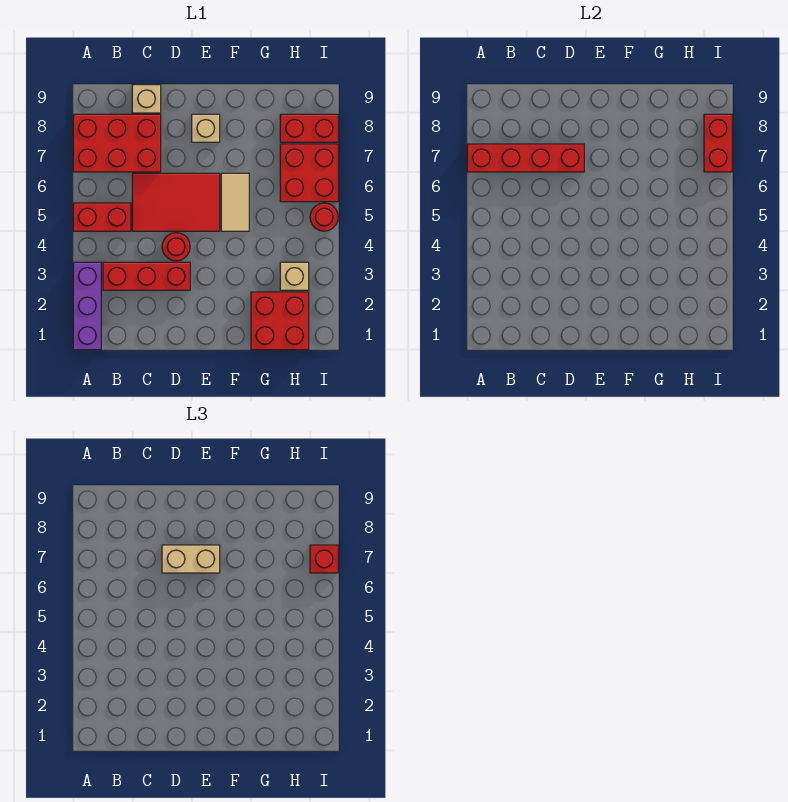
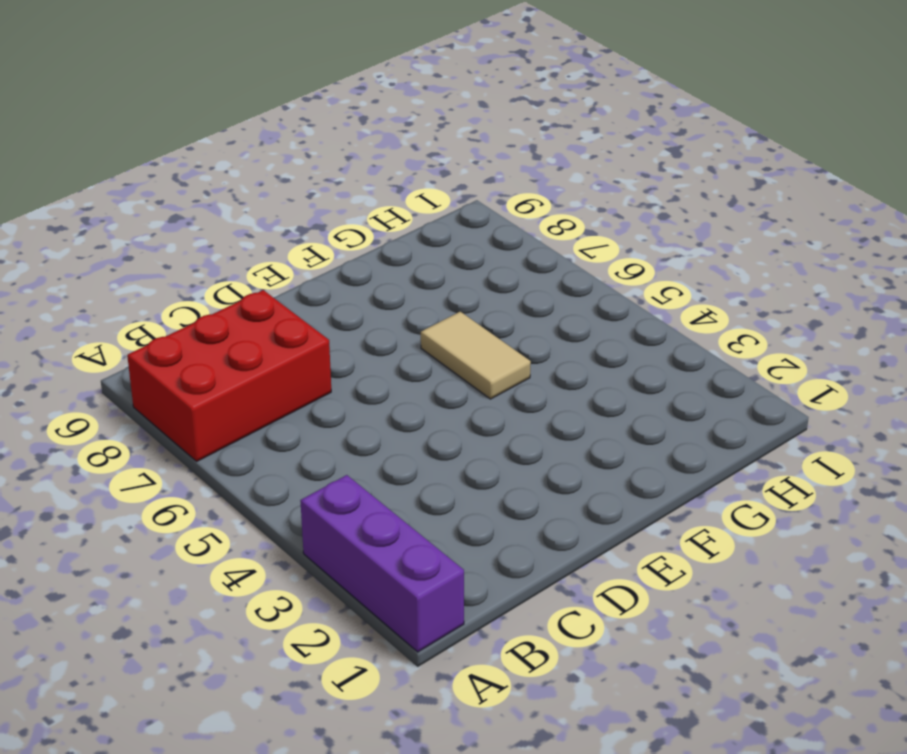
none -> red 1x2 brick [73,203,131,231]
none -> red 1x3 brick [103,262,190,290]
none -> red 2x3 tile [132,173,220,231]

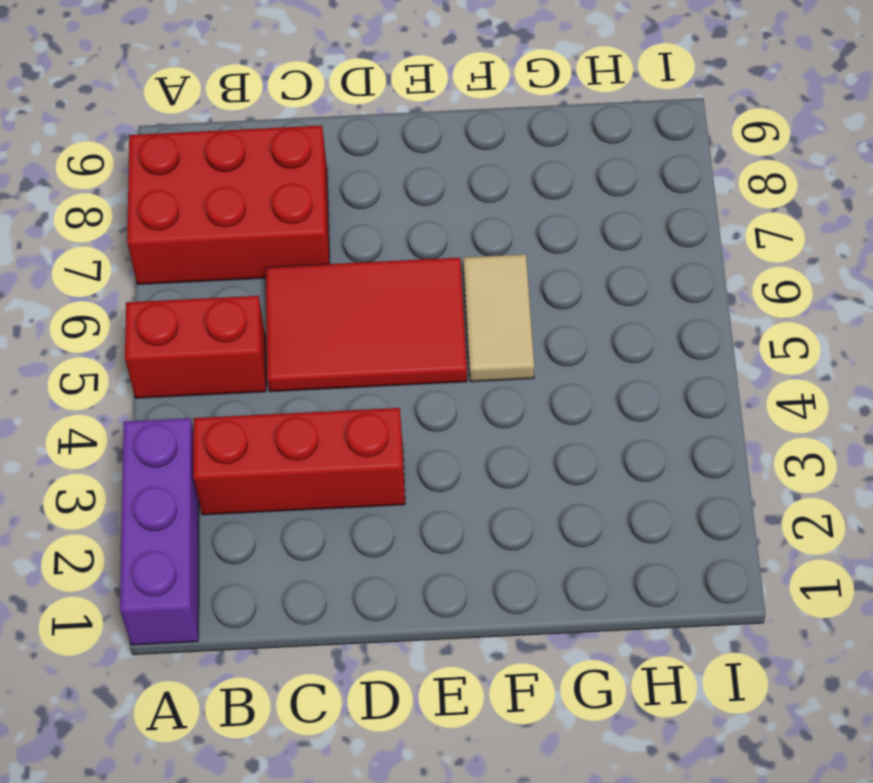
none -> tan 1x1 brick [132,85,161,113]
none -> red 1x1 round brick [162,233,190,261]
none -> tan 1x1 brick [192,114,220,142]

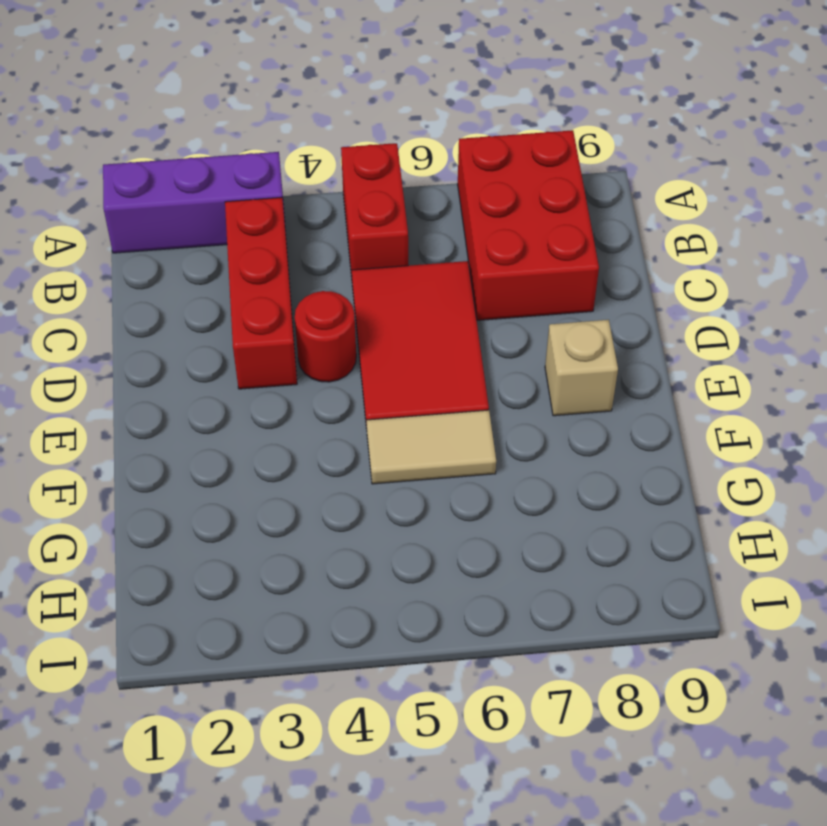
none -> tan 1x1 brick [132,85,161,113]
none -> red 2x2 brick [251,292,309,350]
none -> tan 1x1 brick [280,262,309,290]

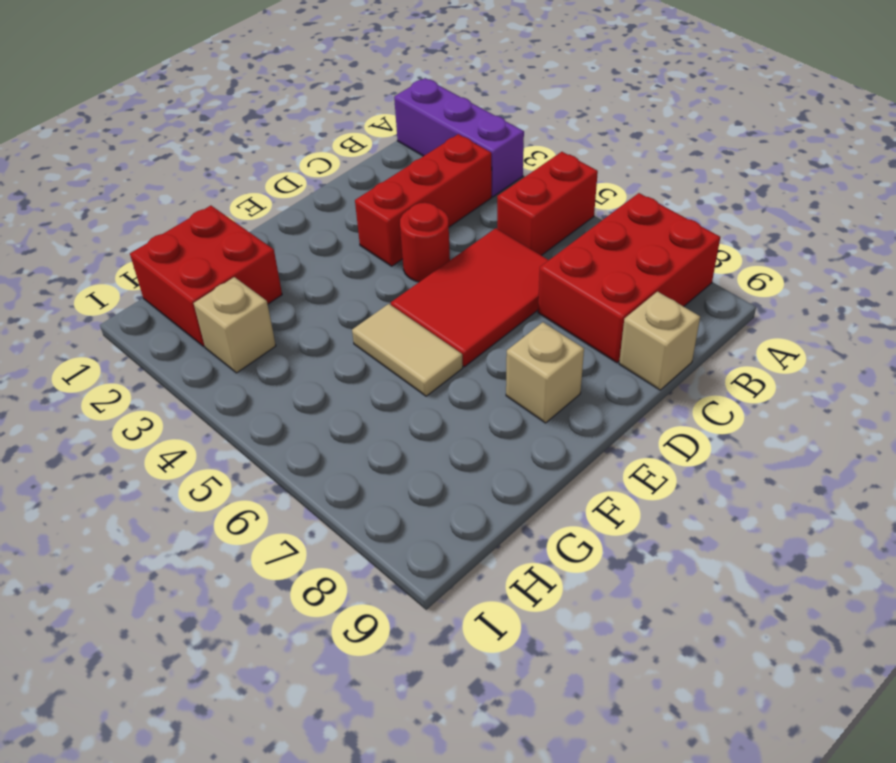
none -> red 2x2 brick [280,144,338,202]
none -> red 1x2 brick [280,114,338,142]
none -> red 1x1 round brick [310,203,338,231]

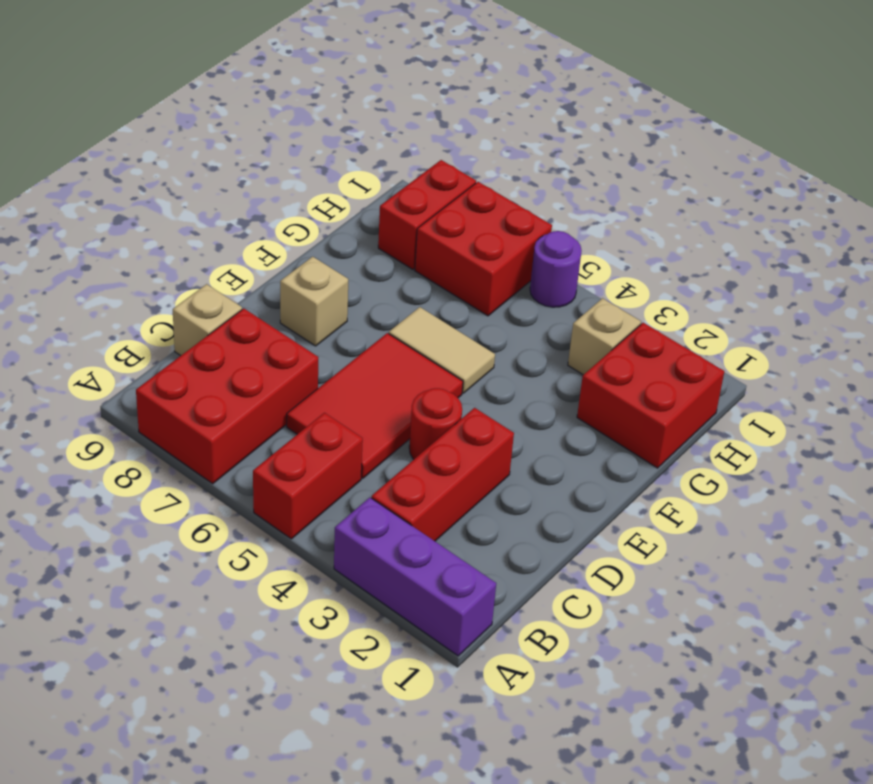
purple 1x1 round brick [530,231,582,307] -> red 1x1 round brick [310,203,338,231]
none -> red 1x4 brick [467,144,584,172]
none -> red 1x2 brick [704,114,732,172]
none -> tan 1x2 brick [162,545,220,573]

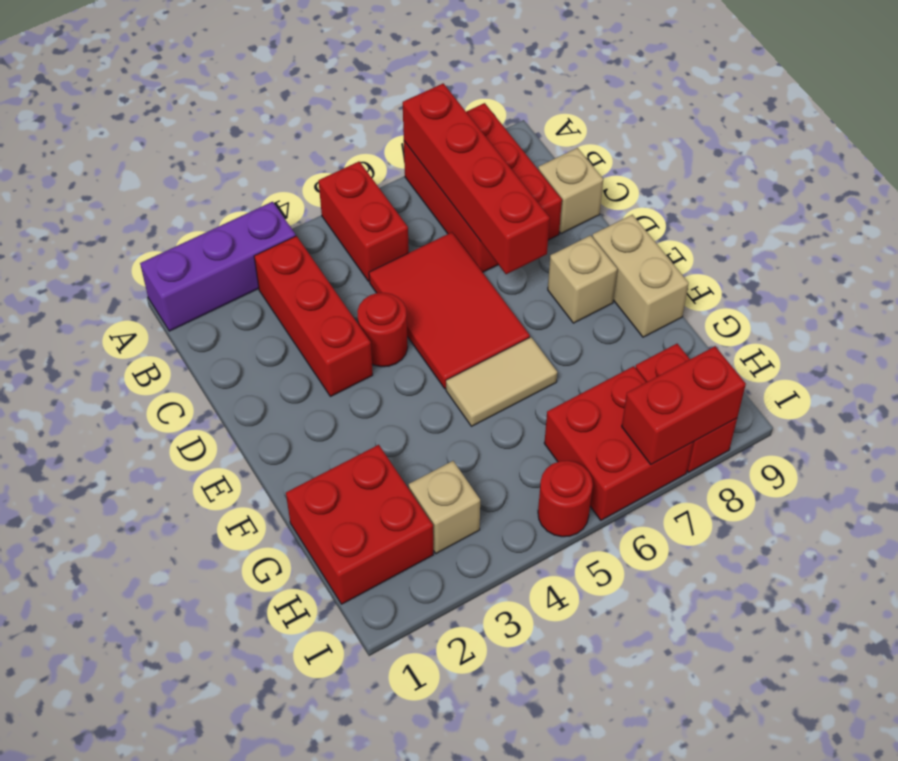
tan 1x2 brick [592,215,689,337] -> tan 1x2 brick moved to [162,545,220,573]
none -> red 1x1 brick [310,545,338,573]

